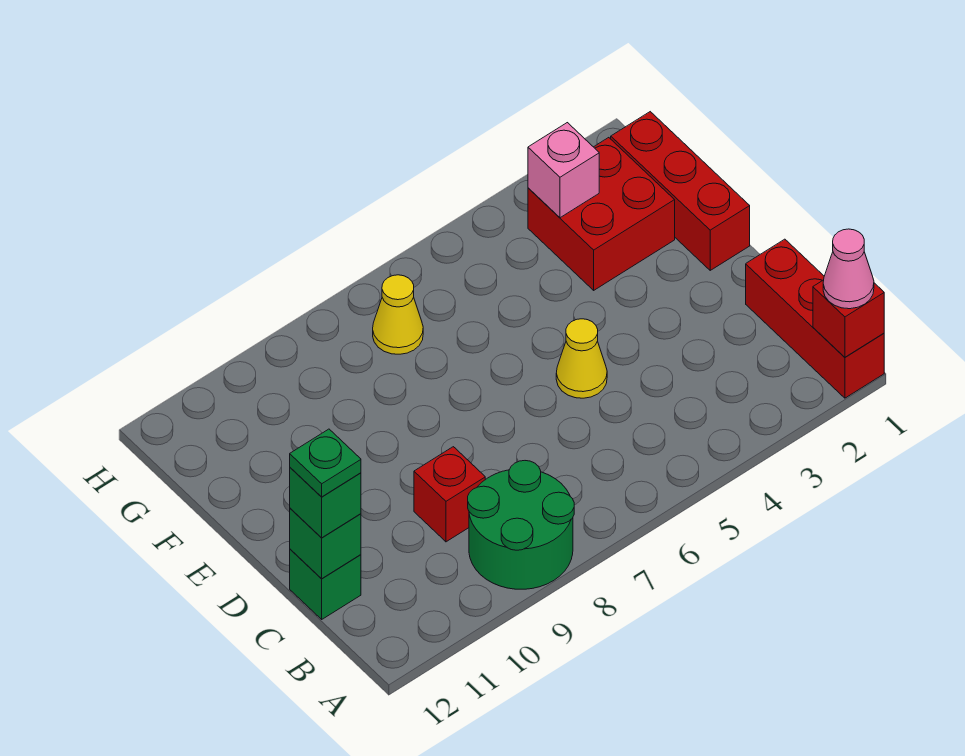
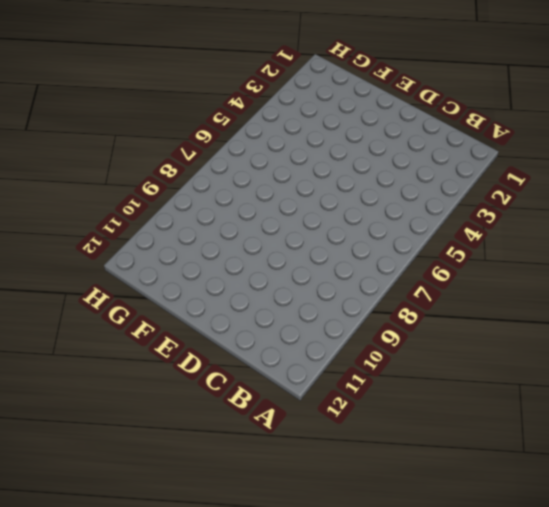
none -> red 1x3 brick [746,239,884,398]
none -> green 2x2 round brick [468,461,574,589]
none -> red 1x1 brick [414,447,485,542]

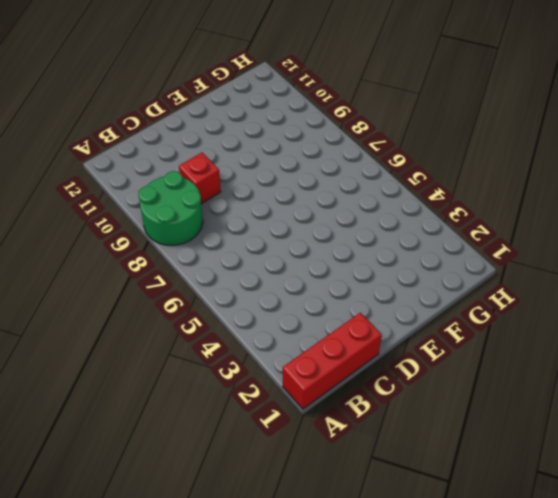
none -> green 1x1 brick [290,549,361,619]
none -> yellow 1x1 cone [556,319,607,398]
none -> red 1x3 brick [611,112,750,270]

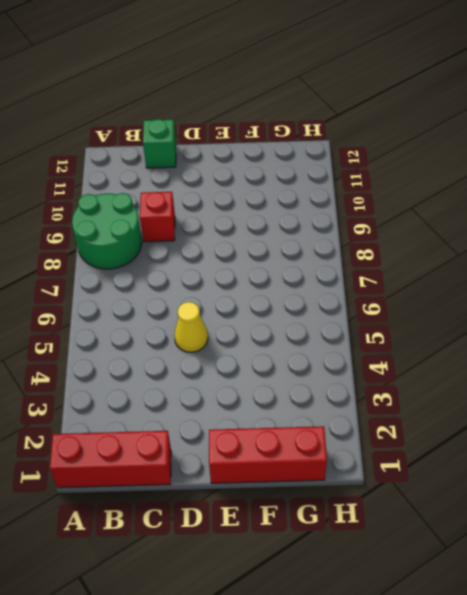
none -> red 2x2 brick [528,138,675,290]
none -> yellow 1x1 cone [373,275,423,354]
none -> red 1x1 brick [813,280,884,357]

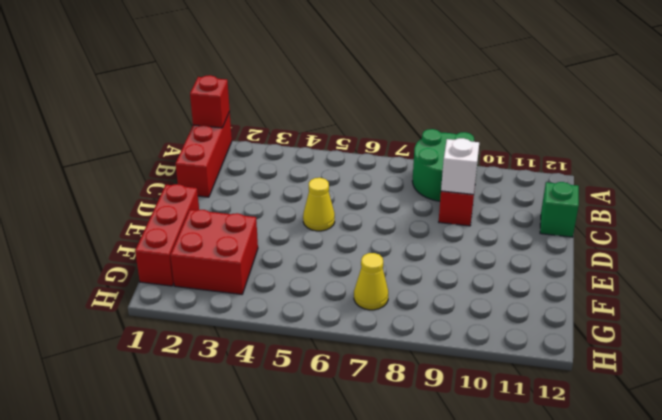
white 1x1 brick [441,138,479,194] -> none
none -> green 1x1 brick [290,508,361,579]
none -> pink 1x1 brick [528,123,599,218]
none -> pink 1x1 cone [823,229,874,309]

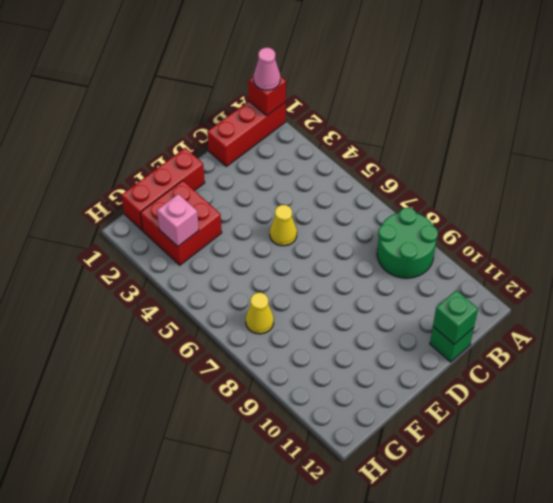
none -> red 1x1 brick [414,447,485,542]
none -> green 1x1 brick [290,468,361,538]
none -> green 1x1 plate [290,429,361,497]

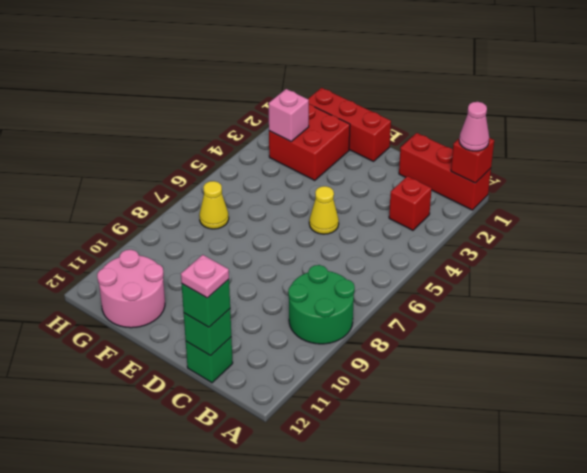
red 1x1 brick [389,176,432,230] -> red 1x1 brick moved to [414,447,485,542]
pink 1x1 plate [181,255,229,298] -> green 1x1 plate [290,429,361,497]
pink 2x2 round brick [97,250,165,328] -> none

